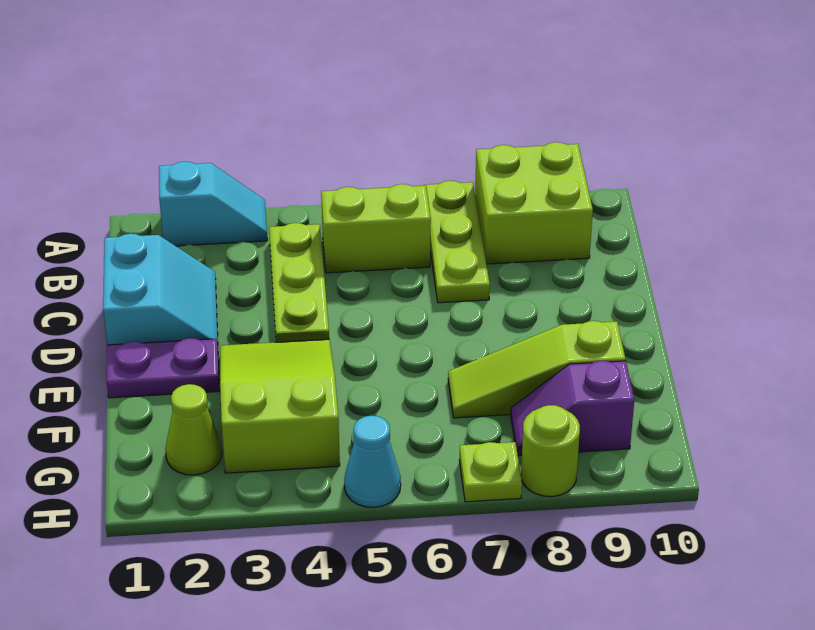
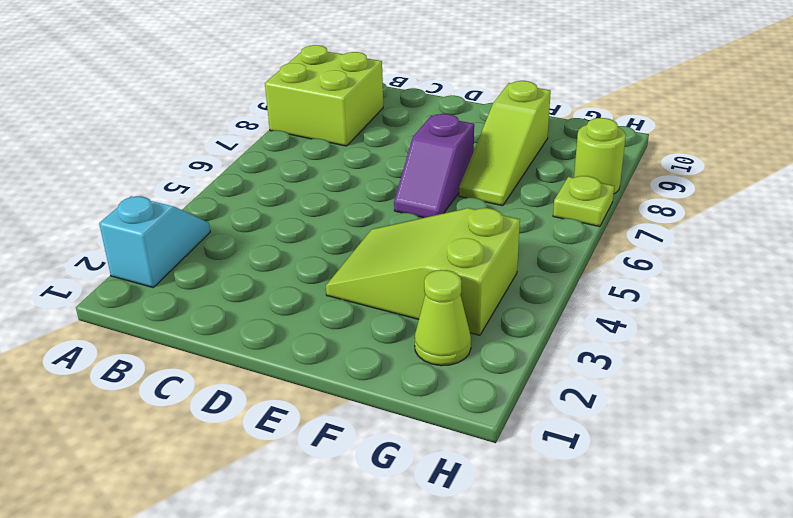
purple 1x2 slope [394,114,474,218] -> purple 1x2 slope moved to [511,361,634,456]
none -> lime 1x3 plate [424,181,490,303]
none -> lime 1x3 plate [269,223,329,342]
none -> lime 1x2 brick [321,184,431,273]

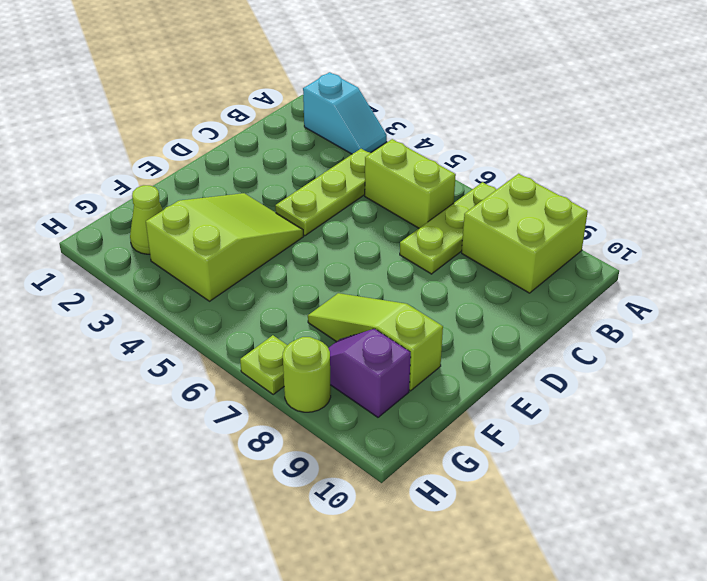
none -> cyan 2x2 slope [103,234,218,345]
none -> purple 1x2 plate [107,338,220,398]
none -> cyan 1x1 cone [344,416,401,507]

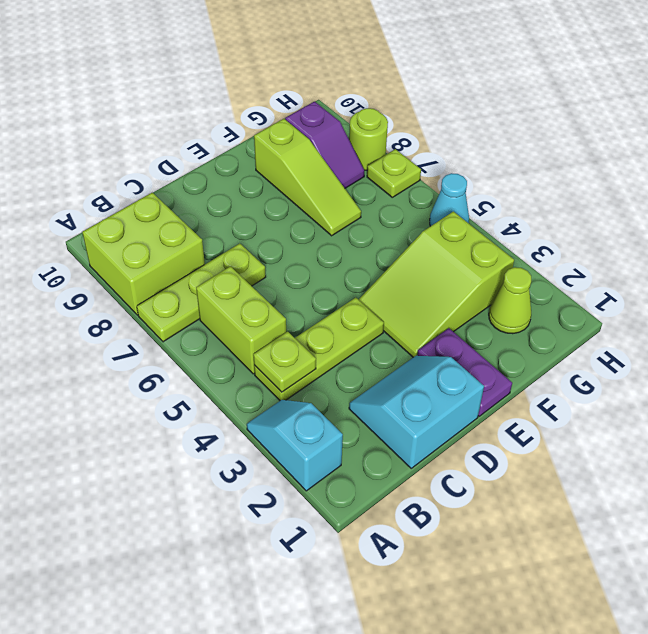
lime 1x1 plate [253,332,316,392] -> none

